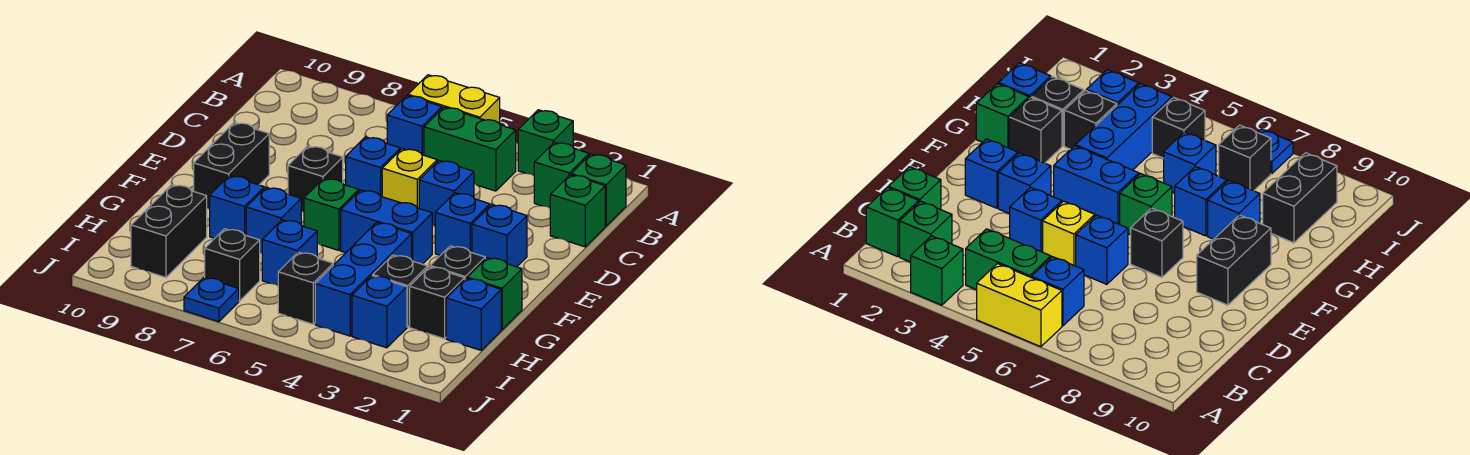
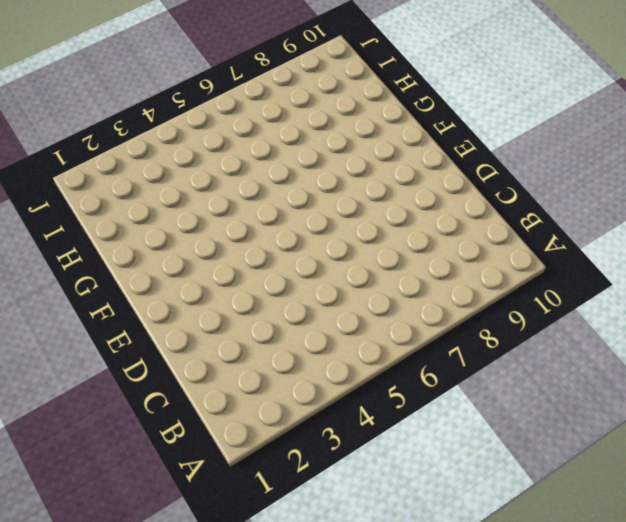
none -> green 1x1 brick [518,110,573,175]
none -> yellow 1x2 brick [408,75,500,124]
none -> green 1x1 brick [571,154,626,226]
none -> green 1x1 brick [534,142,589,208]

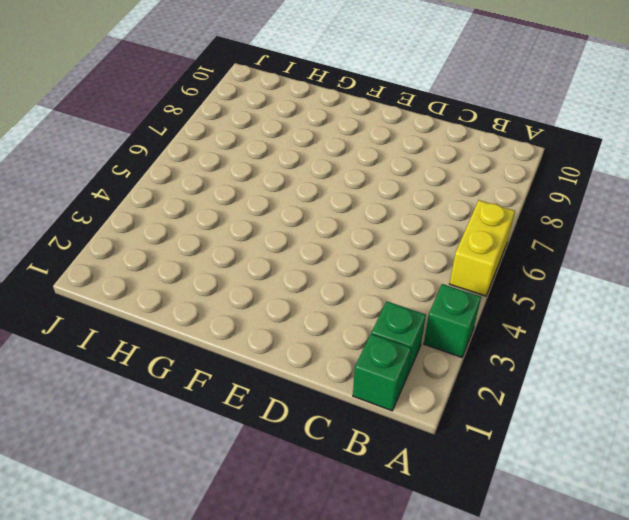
none -> green 1x2 brick [424,107,516,191]
none -> blue 1x1 brick [387,96,442,155]
none -> green 1x1 brick [550,175,605,247]
none -> blue 1x1 brick [419,160,474,226]

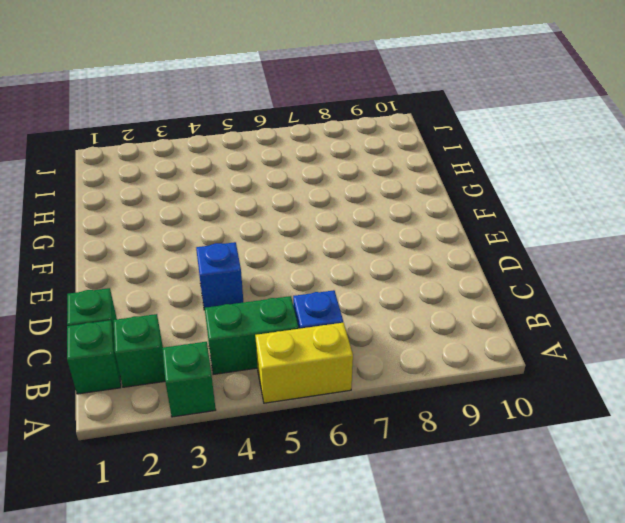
none -> yellow 1x1 brick [382,149,437,208]
none -> blue 1x1 brick [346,137,400,197]
none -> blue 1x1 brick [472,205,527,267]
none -> blue 1x1 brick [435,193,490,255]

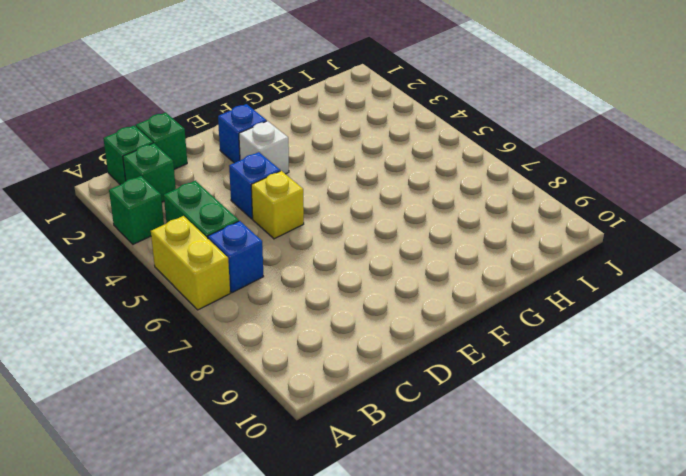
white 1x1 brick [239,121,289,174] -> blue 1x1 brick [435,193,490,255]
none -> blue 1x1 brick [346,137,400,197]
none -> black 1x1 brick [288,146,343,212]
none -> black 1x2 brick [194,122,269,209]
none -> blue 1x2 brick [341,190,432,264]

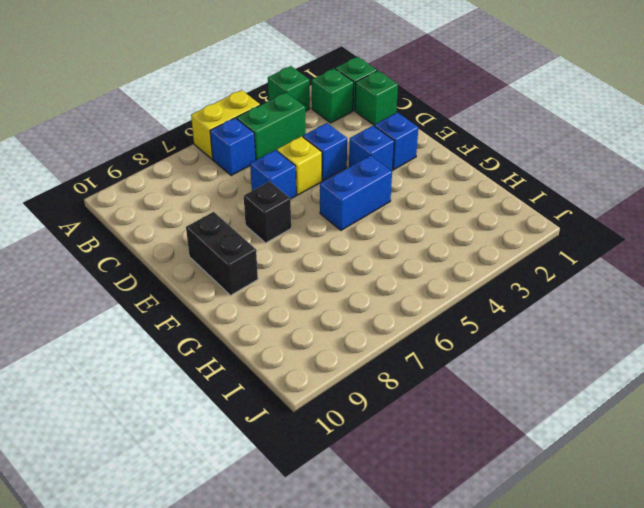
none -> green 1x1 brick [304,178,359,250]
none -> green 1x1 brick [467,258,522,330]
none -> black 1x1 brick [430,246,485,280]
none -> blue 1x3 brick [315,222,412,336]

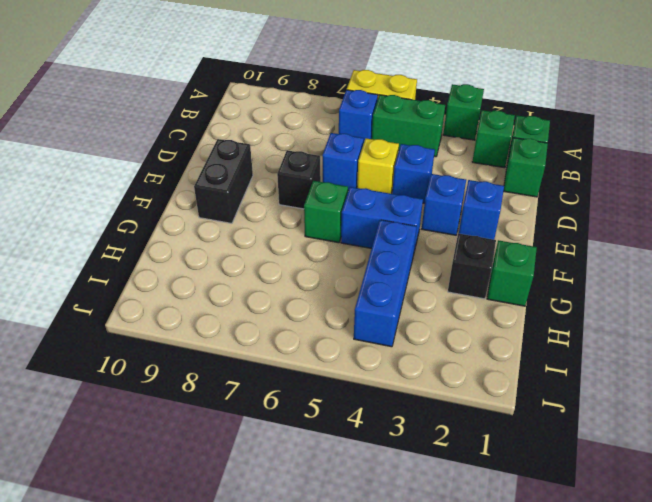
none -> blue 1x1 brick [246,187,301,253]
none -> blue 1x1 brick [210,176,264,238]
none -> blue 1x1 brick [446,278,501,350]
none -> black 1x1 brick [410,267,464,339]

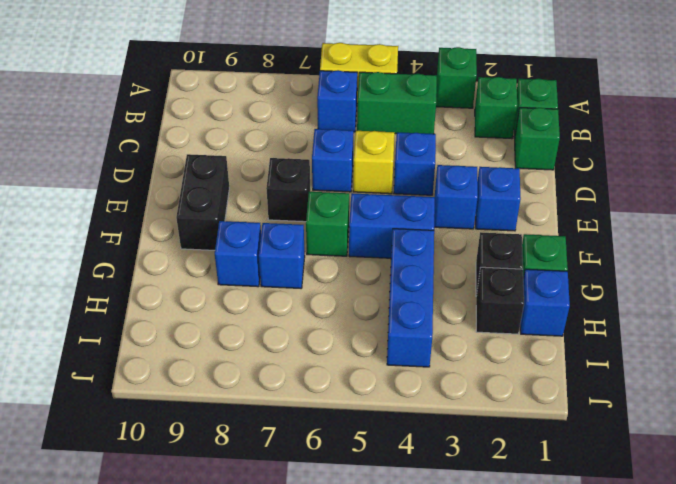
none -> black 1x1 brick [373,255,428,327]
none -> blue 1x1 brick [262,220,317,285]
none -> black 1x2 brick [131,185,207,277]
none -> blue 1x1 brick [352,276,407,348]

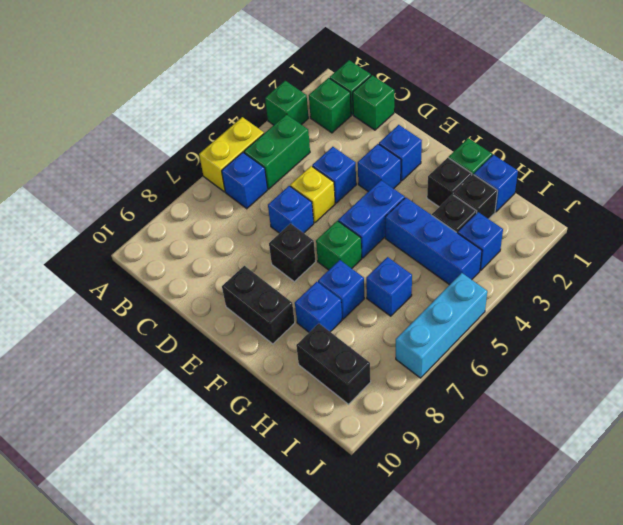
cyan 1x3 brick [396,273,487,378] -> blue 1x1 plate [184,277,239,322]
none -> black 1x1 brick [278,252,333,324]
none -> black 1x1 brick [205,229,260,301]

